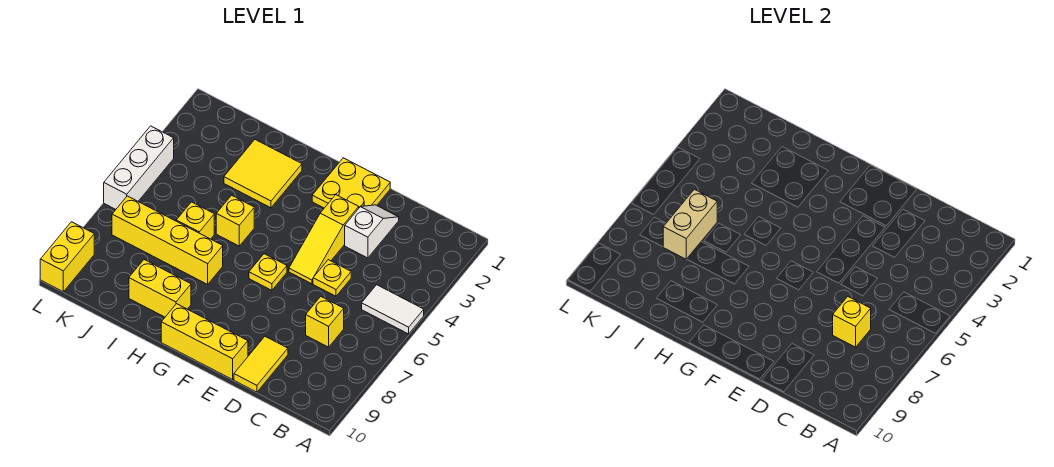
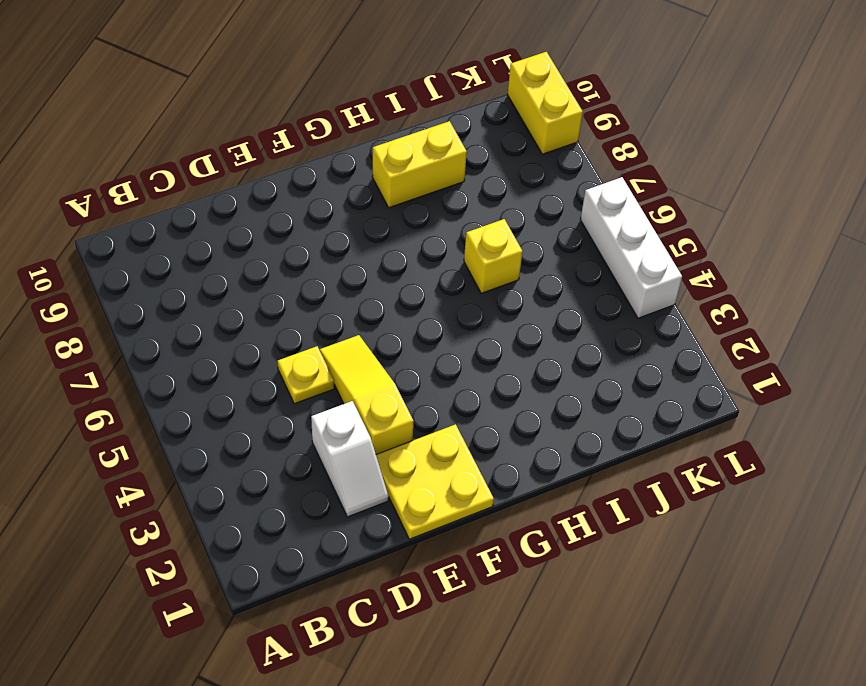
none -> white 1x2 tile [362,285,424,334]
none -> yellow 1x1 brick [306,297,344,347]
none -> yellow 1x2 tile [234,337,288,392]

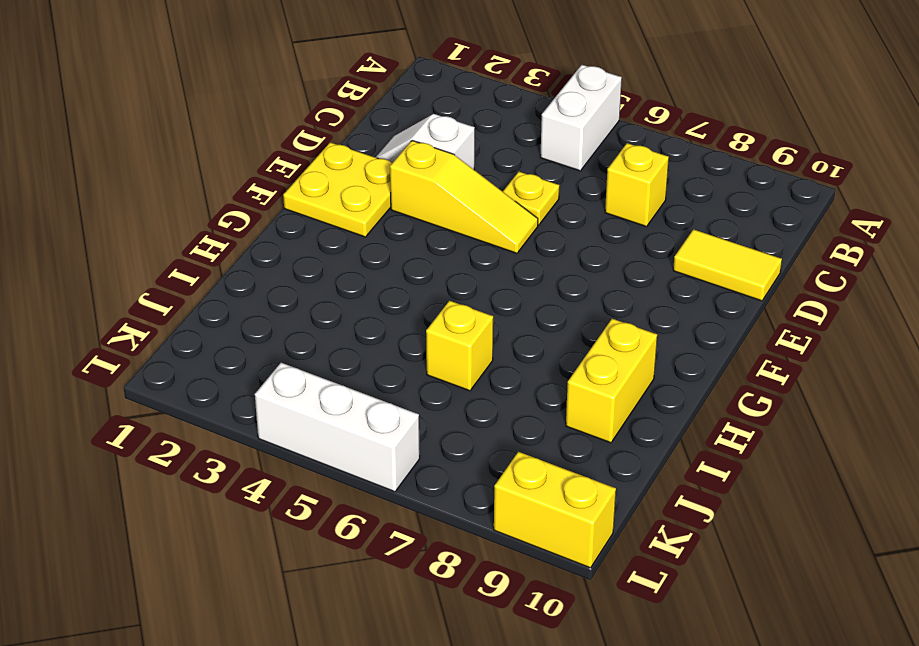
white 1x2 brick [540,65,622,171] -> white 1x2 tile [362,285,424,334]
none -> yellow 1x3 brick [161,304,248,380]
none -> yellow 1x1 plate [249,254,287,290]
none -> yellow 2x2 tile [224,140,302,208]

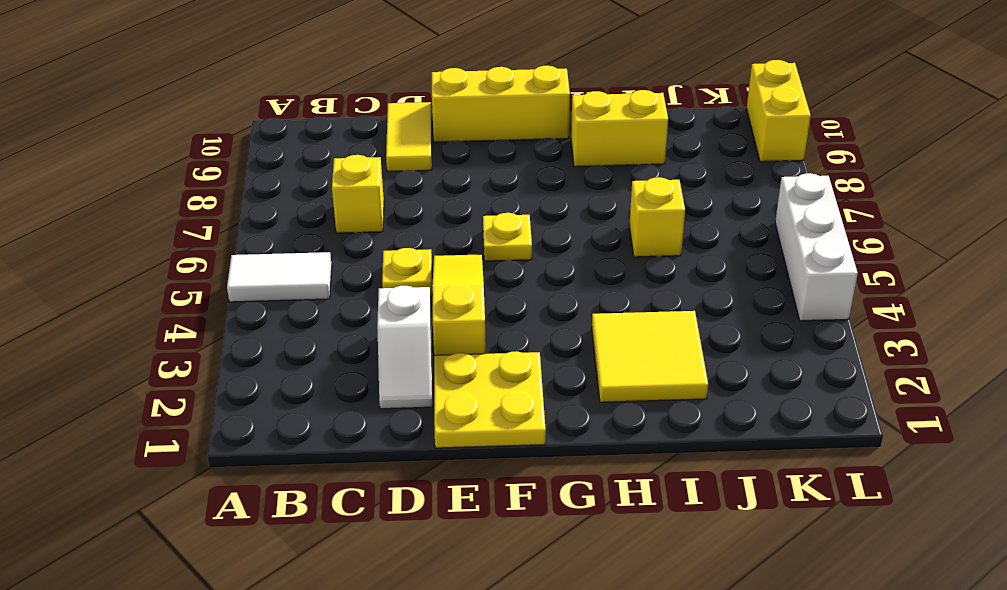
none -> yellow 1x1 brick [216,195,254,246]
none -> yellow 1x4 brick [112,196,223,284]
none -> yellow 1x1 brick [833,297,871,347]

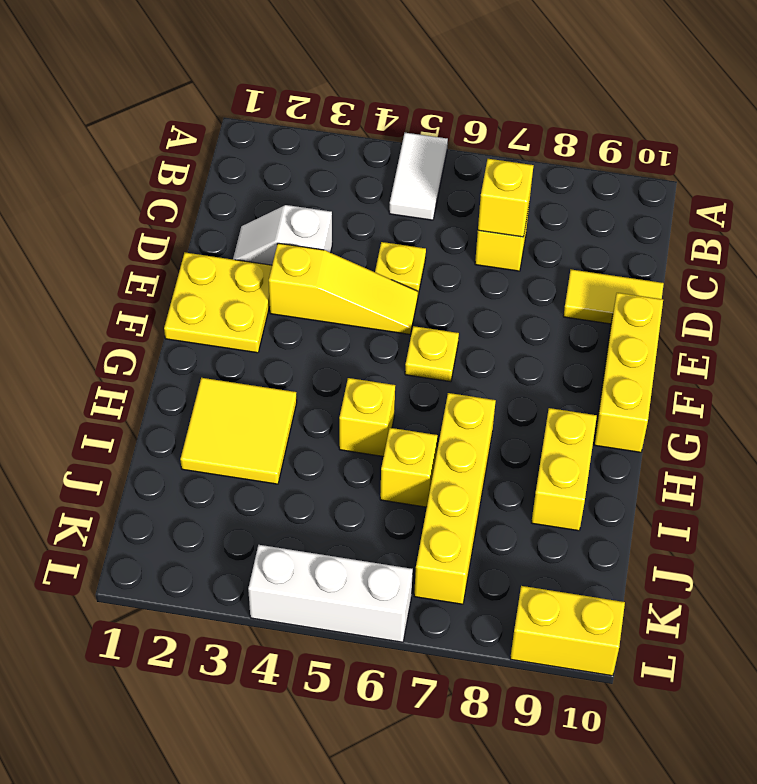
none -> tan 1x2 brick [663,189,717,259]

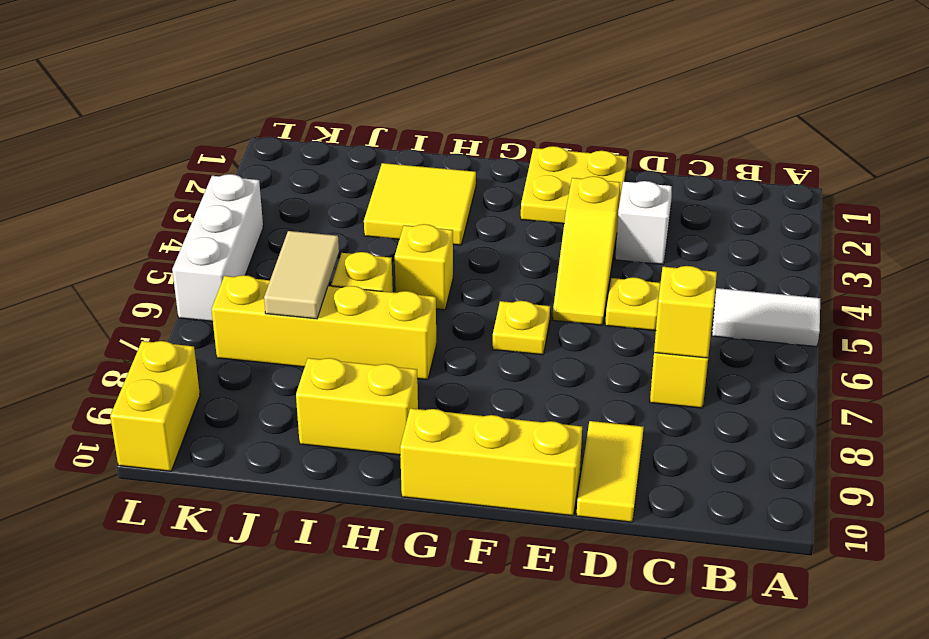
tan 1x2 tile [264,231,339,319] -> tan 1x2 brick [663,189,717,259]

